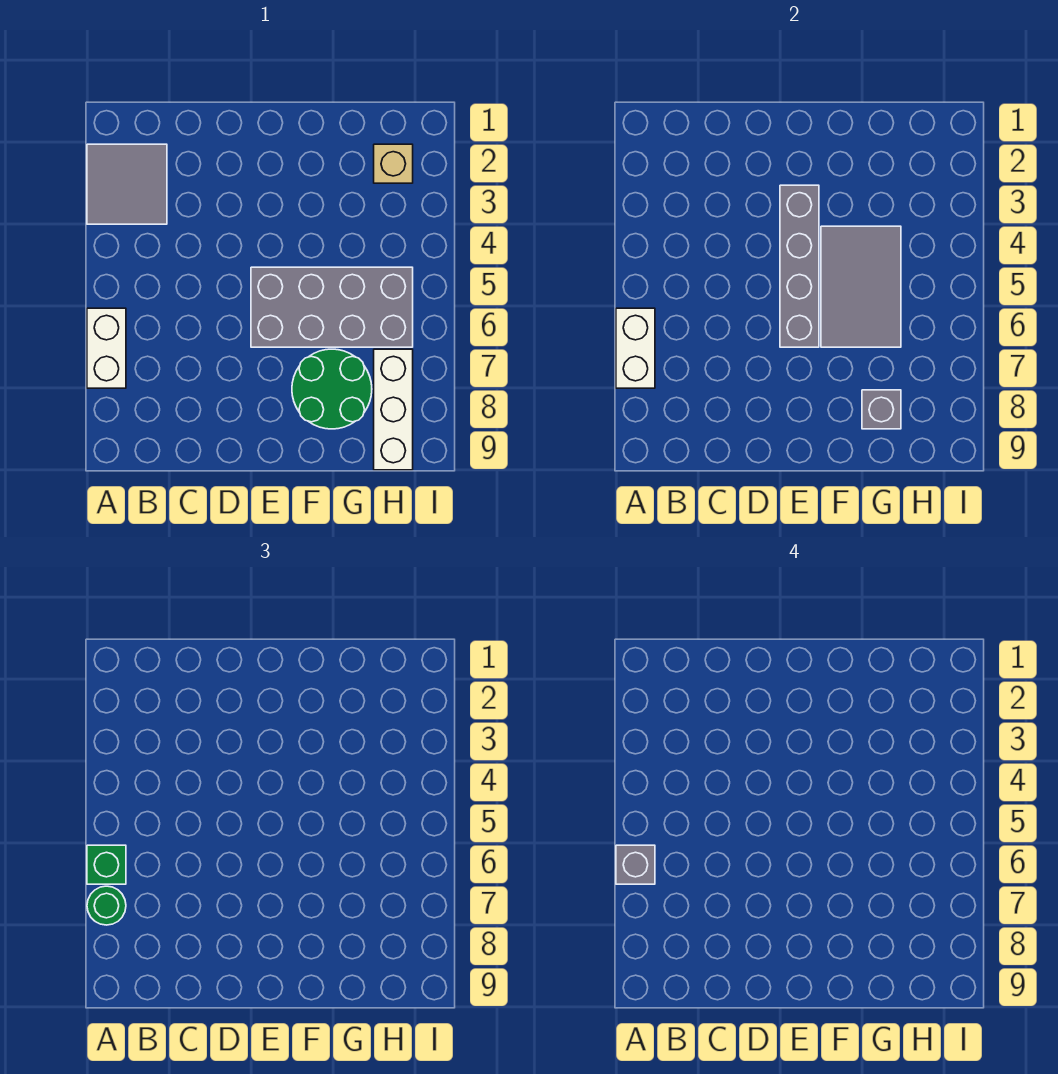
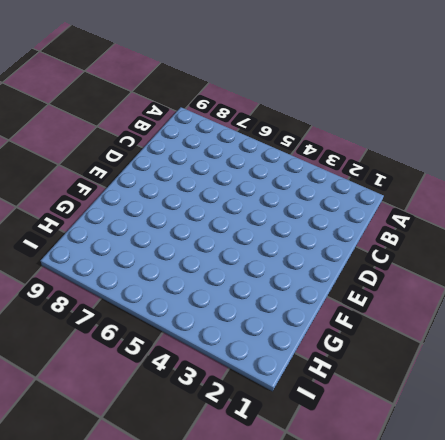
none -> grey 2x2 tile [87,144,167,224]
none -> white 1x2 brick [87,308,126,388]
none -> grey 2x4 brick [251,267,413,347]

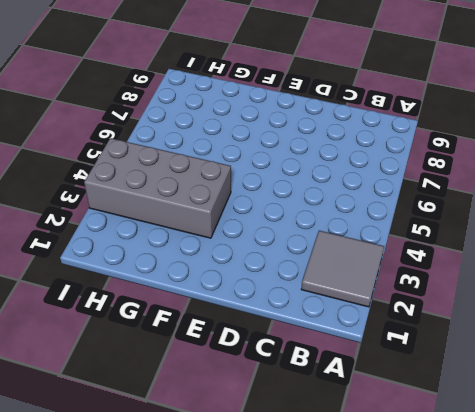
grey 2x4 brick [84,138,231,238] -> grey 2x4 brick moved to [251,267,413,347]
none -> white 1x2 brick [87,308,126,388]
none -> green 2x2 round brick [292,349,372,429]
none -> tan 1x1 brick [374,144,413,183]

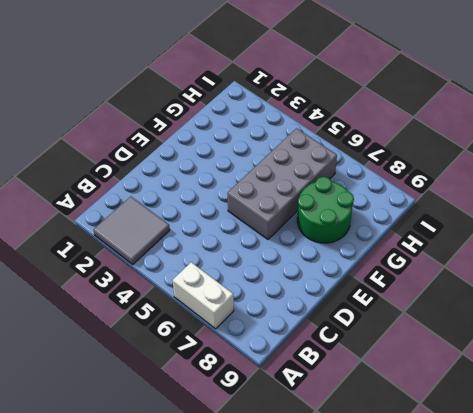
none -> tan 1x1 brick [374,144,413,183]
none -> white 1x3 brick [374,349,413,470]
none -> white 1x2 brick [616,308,655,388]

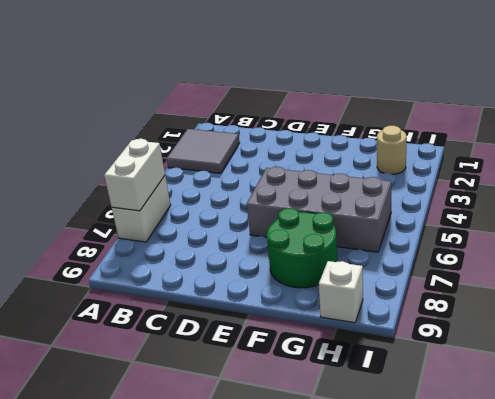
tan 1x1 round brick [377,126,406,174] -> tan 1x1 brick [374,144,413,183]
white 1x1 brick [319,261,363,323] -> white 1x3 brick [374,349,413,470]
none -> grey 1x4 brick [780,185,819,347]
none -> grey 2x3 tile [821,226,901,347]
none -> grey 1x1 brick [862,390,901,429]

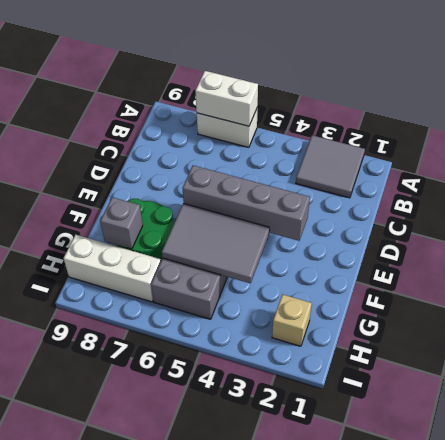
none -> green 1x1 brick [87,845,126,884]
none -> green 1x1 round brick [87,886,126,925]
none -> grey 1x1 brick [616,845,655,884]

